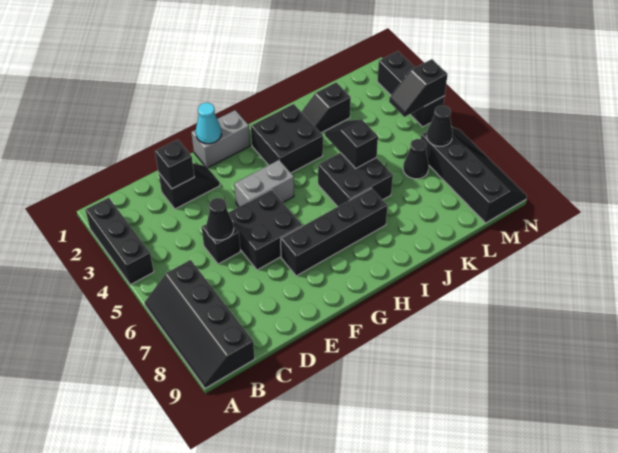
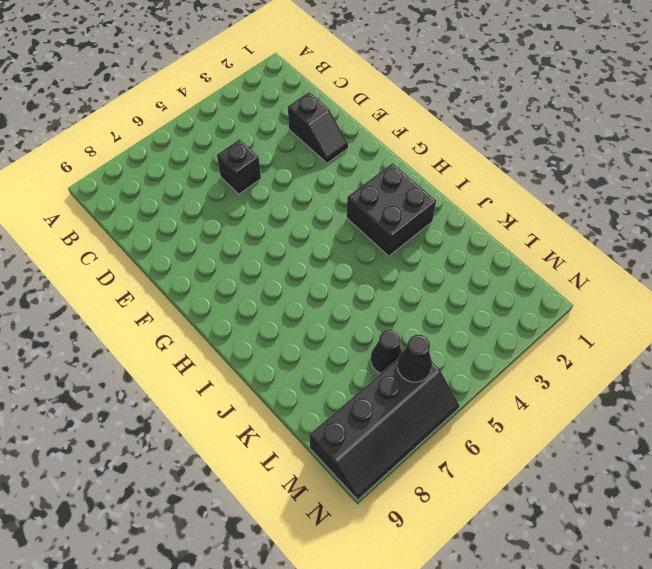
none -> black 1x3 brick [85,198,154,285]
none -> black 2x4 slope [145,260,255,388]
none -> black 2x2 brick [228,190,302,270]

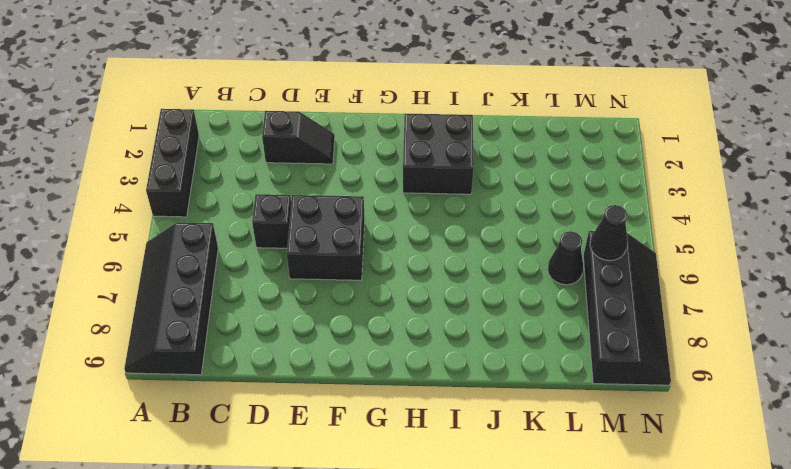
none -> grey 1x2 brick [191,110,250,168]
none -> grey 1x2 brick [234,160,294,206]
none -> black 1x4 brick [281,188,388,276]

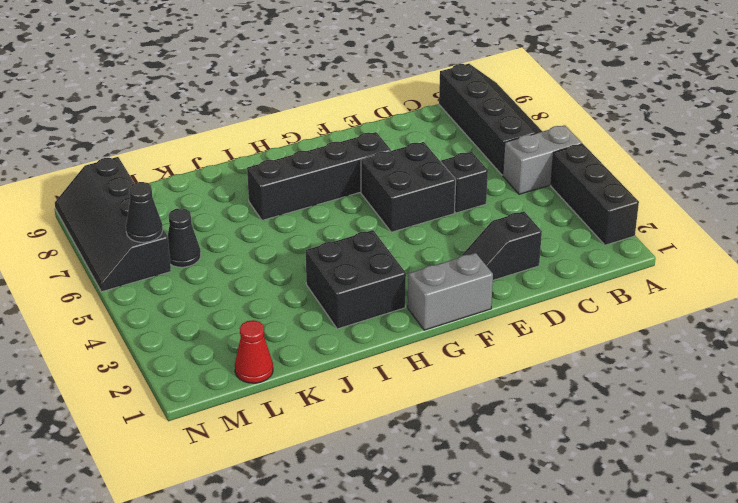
grey 1x2 brick [503,125,582,194] -> grey 1x2 brick moved to [234,160,294,206]
red 1x1 cone [235,320,273,383] -> none
none -> black 2x2 brick [318,153,393,207]
none -> black 1x2 slope [302,82,351,133]
none -> black 1x3 brick [377,51,445,127]

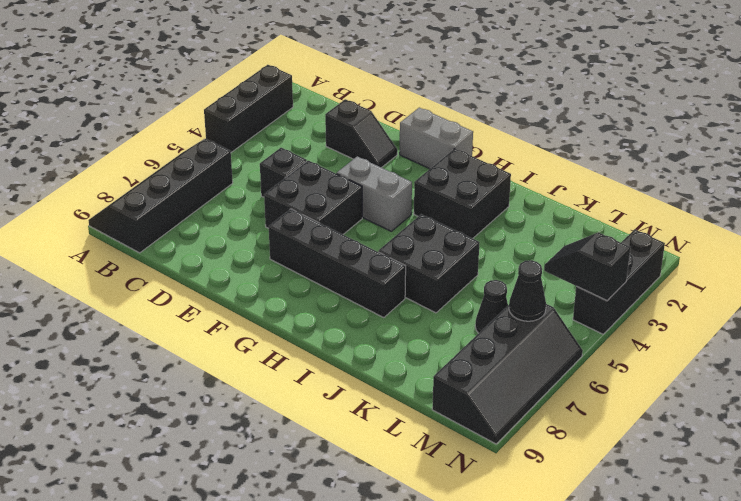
none -> black 1x2 slope [302,82,351,133]
none -> black 1x1 brick [155,140,194,189]
none -> black 1x1 cone [206,198,234,240]

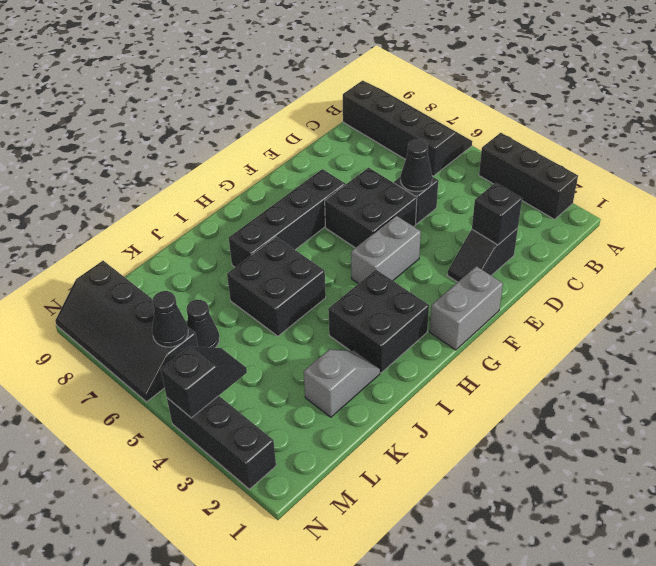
grey 1x2 slope [304,349,380,417] -> black 1x2 slope [302,82,351,133]
none -> cyan 1x1 cone [196,103,221,144]
none -> black 1x2 slope [325,119,378,168]

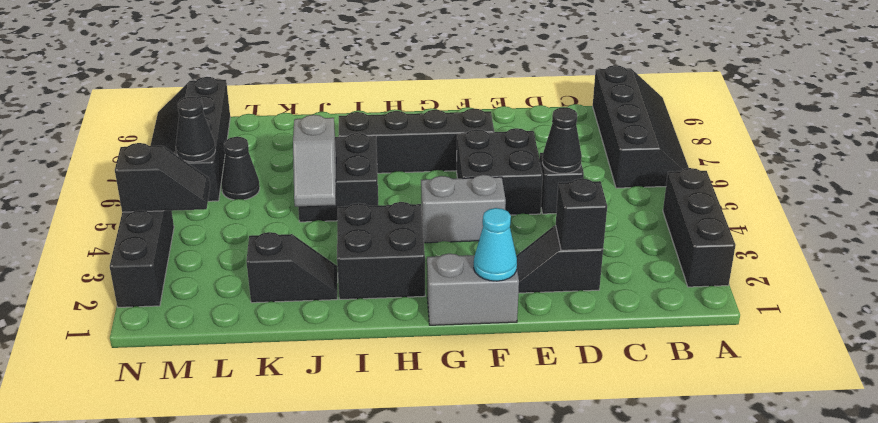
grey 1x2 slope [293,115,336,207] -> black 1x2 slope [325,119,378,168]

